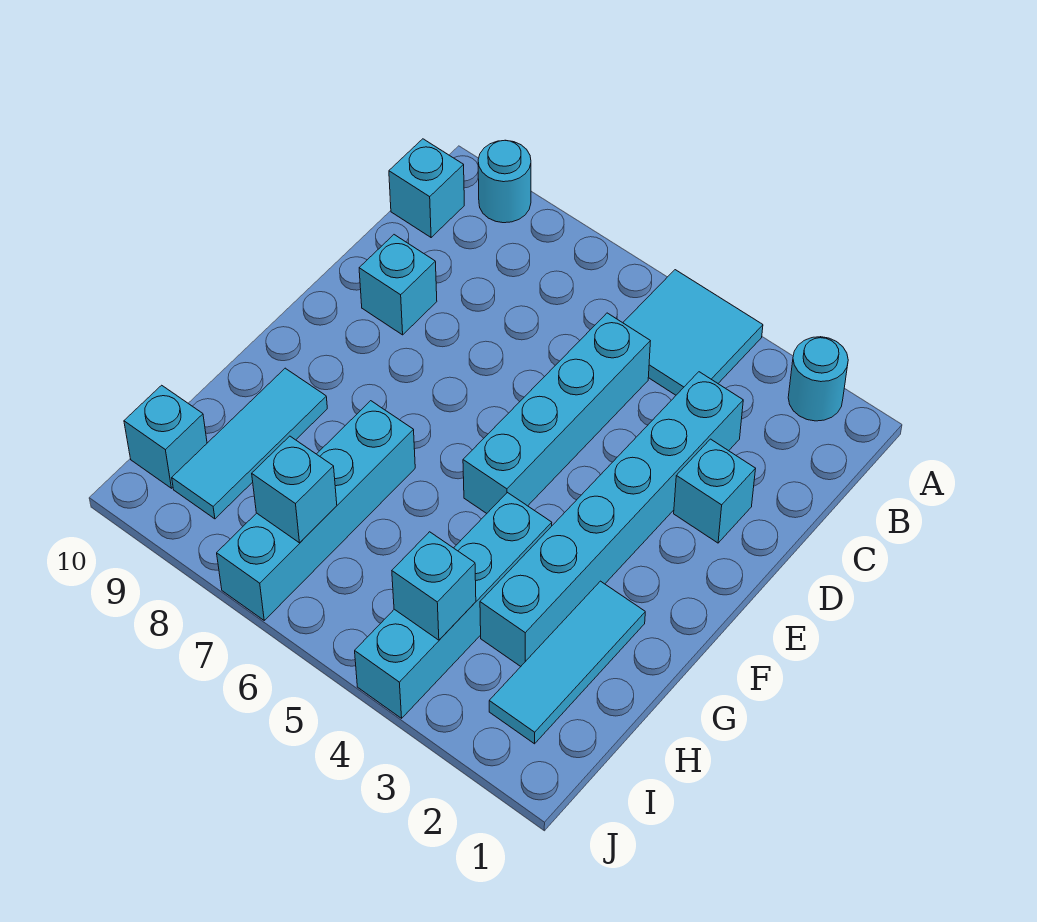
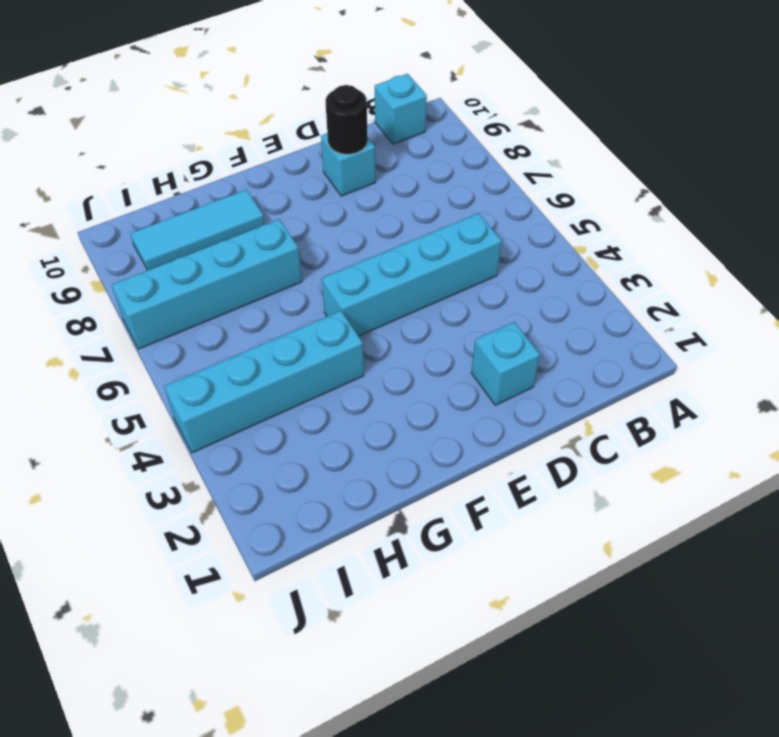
black 1x1 round brick [326,85,368,154] -> none
none -> cyan 1x1 round brick [788,337,848,421]
none -> cyan 2x2 tile [623,270,763,395]
none -> cyan 1x1 round brick [478,140,531,223]

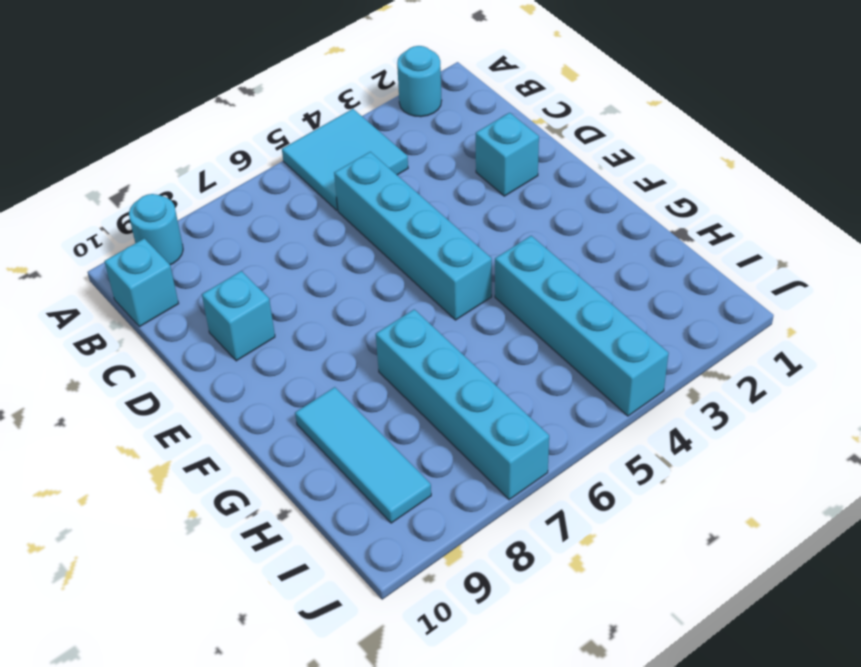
none -> cyan 1x6 brick [480,372,743,666]
none -> cyan 1x3 tile [489,581,645,744]
none -> cyan 1x1 brick [124,385,207,488]

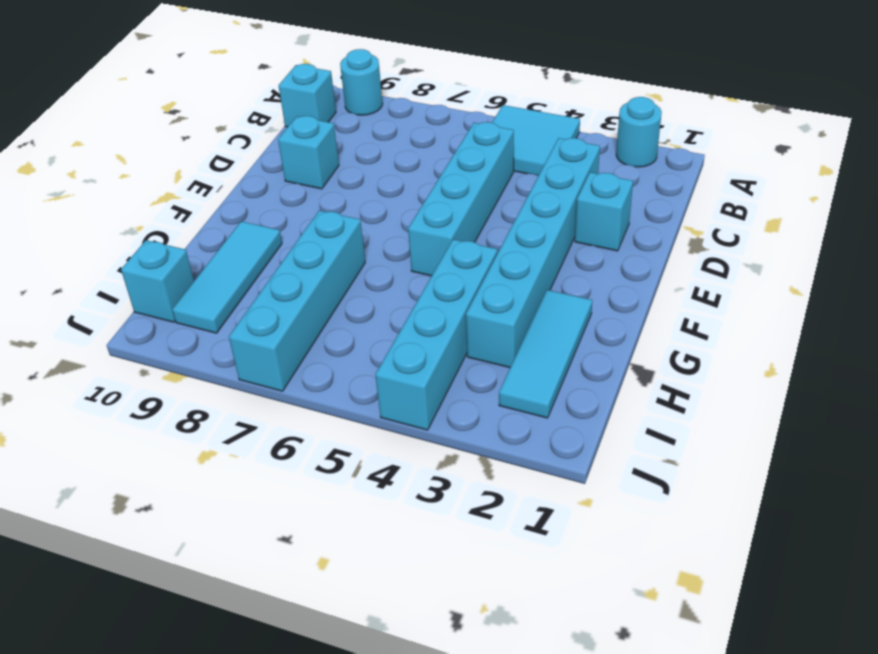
none -> cyan 1x1 brick [392,532,476,640]
none -> cyan 1x1 brick [252,436,337,543]

